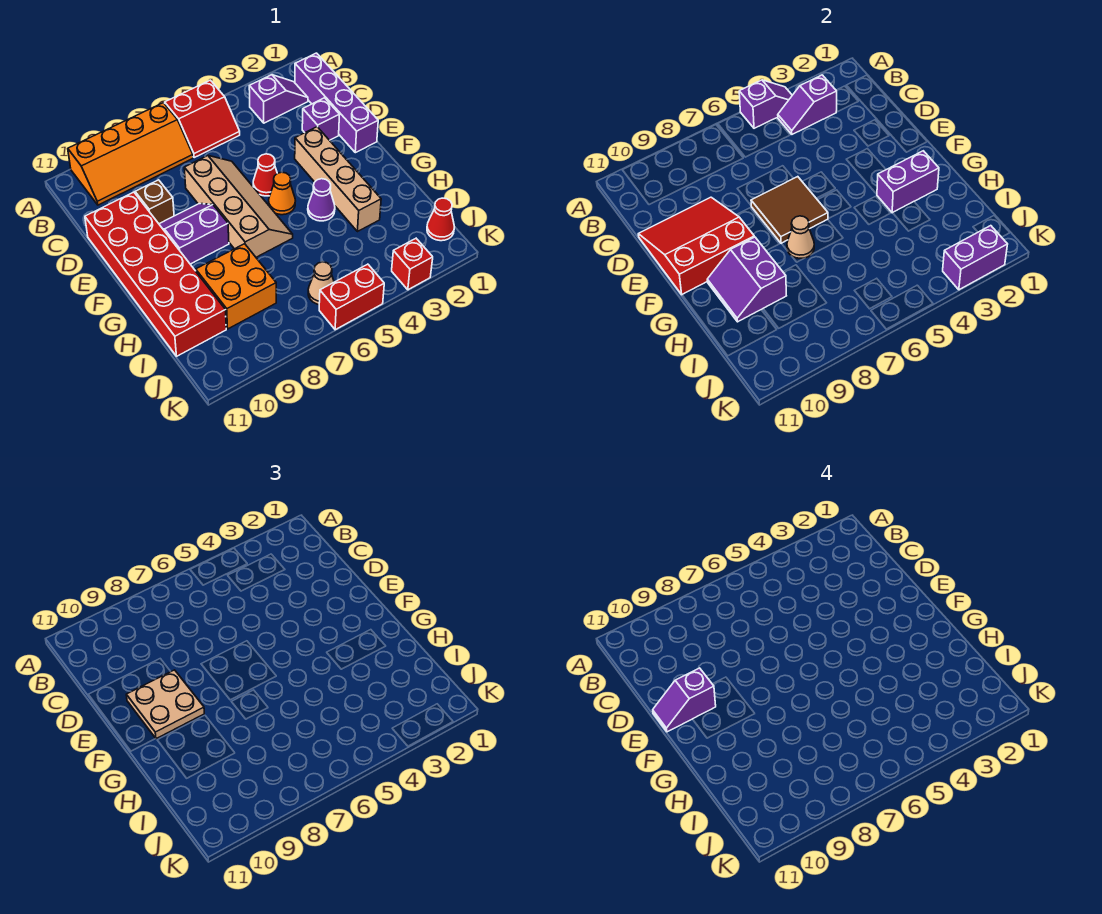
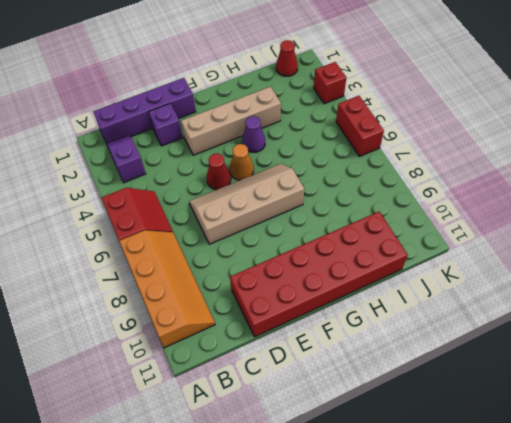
none -> brown 1x1 brick [135,180,174,224]
none -> purple 2x2 slope [159,204,229,264]
none -> orange 2x2 brick [196,244,276,329]

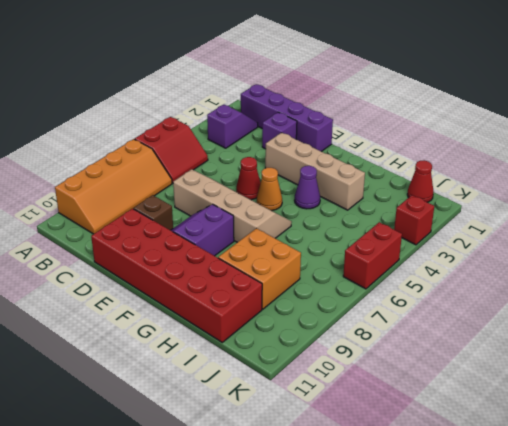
none -> tan 1x1 cone [308,262,334,305]
none -> purple 1x2 slope [739,80,792,128]
none -> purple 1x2 slope [778,75,837,134]

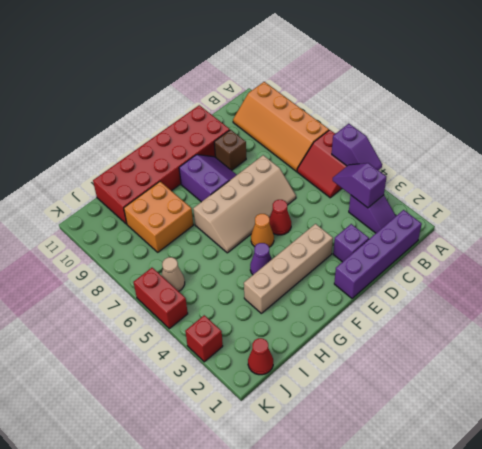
none -> red 3x3 slope [638,197,754,295]
none -> brown 2x2 tile [751,177,828,243]
none -> purple 1x2 brick [877,151,939,213]

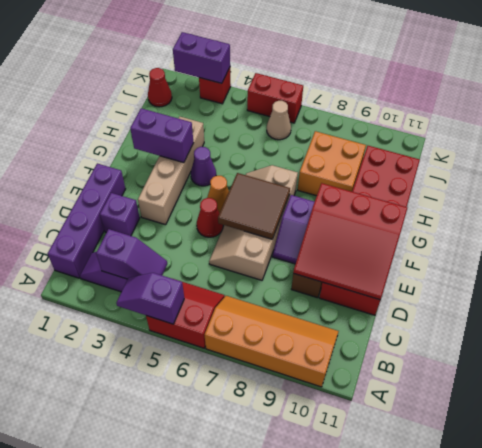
none -> tan 1x1 cone [787,216,814,258]
none -> purple 2x2 slope [707,237,786,322]
none -> tan 2x2 plate [126,670,204,739]

